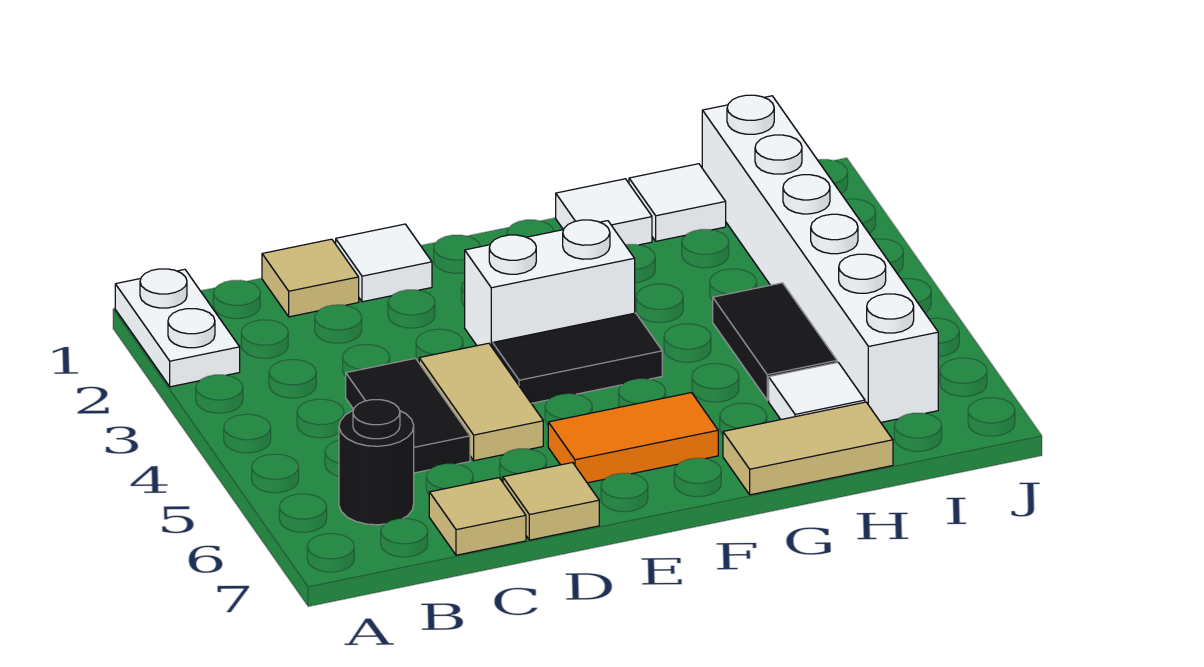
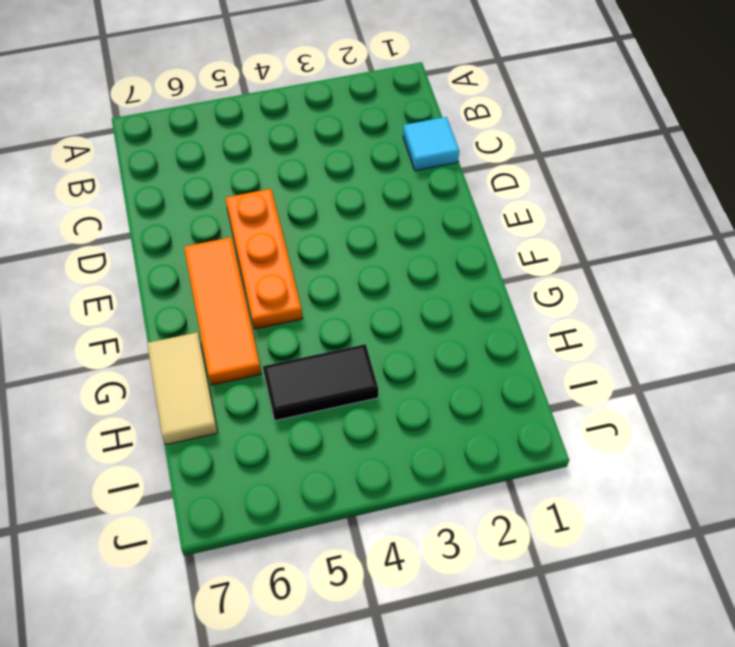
cyan 1x1 tile [403,117,459,171] -> tan 1x1 tile [262,239,359,317]
orange 1x3 plate [225,189,303,329] -> tan 1x2 tile [419,343,543,461]
orange 1x3 tile [184,237,261,385] -> orange 1x2 tile [548,393,718,483]
none -> white 1x2 plate [115,269,240,387]
none -> black 1x1 round brick [339,400,414,525]
none -> black 1x2 tile [346,358,470,473]

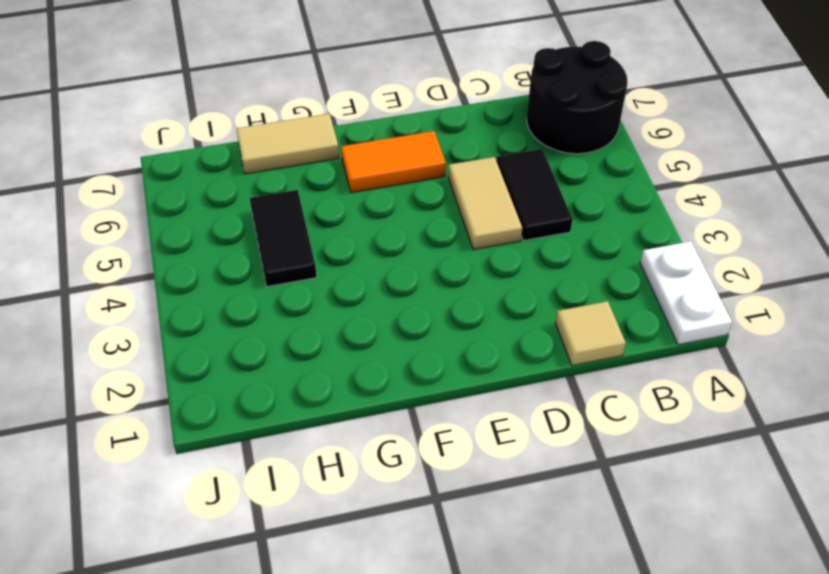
black 2x2 round brick [527,41,627,154] -> black 1x1 round brick [339,400,414,525]
none -> tan 1x1 tile [429,478,526,555]
none -> white 1x1 tile [336,224,432,302]
none -> tan 1x1 tile [503,463,599,540]

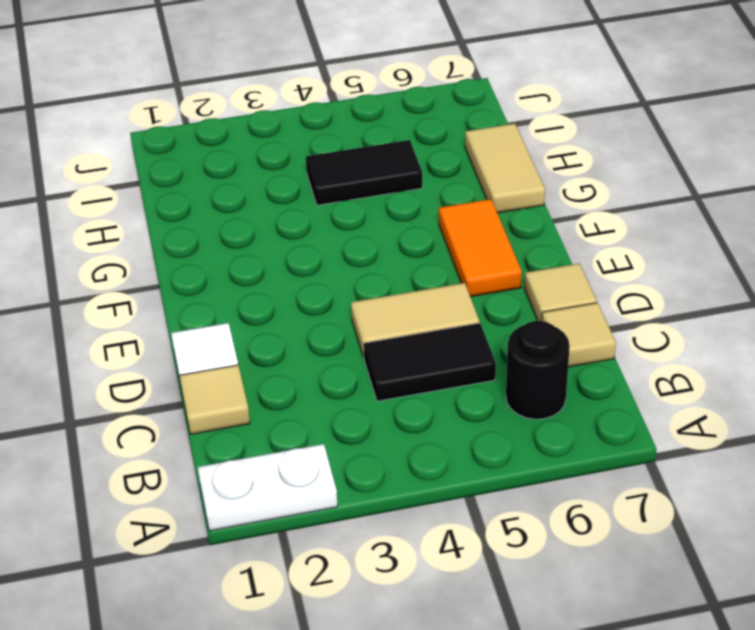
none -> white 1x2 brick [465,220,635,348]
none -> black 1x2 tile [493,313,662,403]
none -> white 1x1 tile [556,179,652,245]

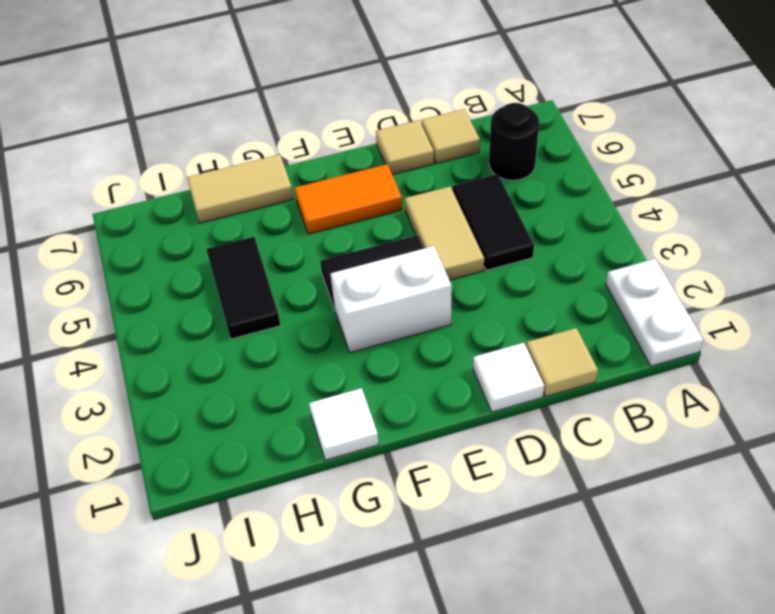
none -> white 1x1 tile [629,164,726,241]
none -> white 1x1 tile [769,362,865,419]
none -> white 1x6 brick [702,95,938,422]

